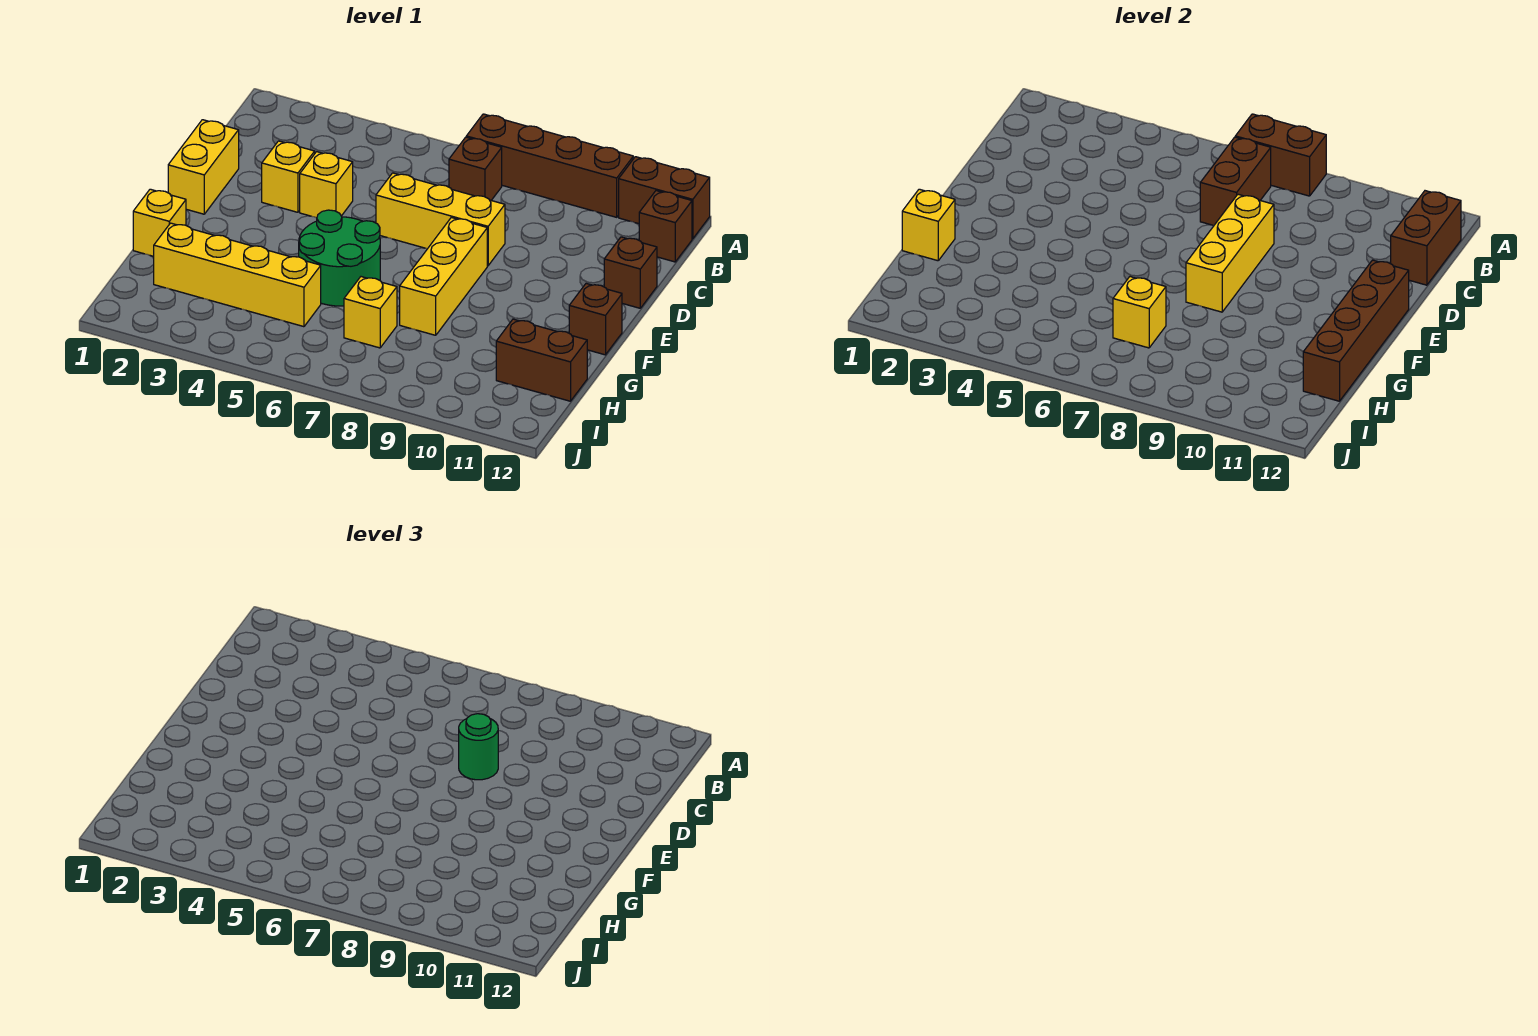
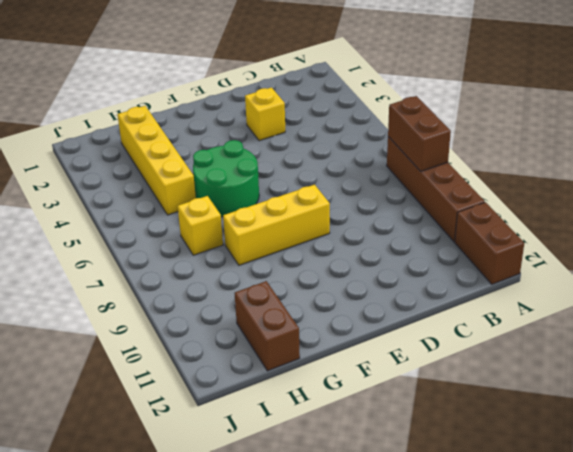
none -> brown 1x1 brick [449,137,502,200]
none -> brown 1x1 brick [639,191,692,262]
none -> yellow 1x2 brick [168,120,239,214]

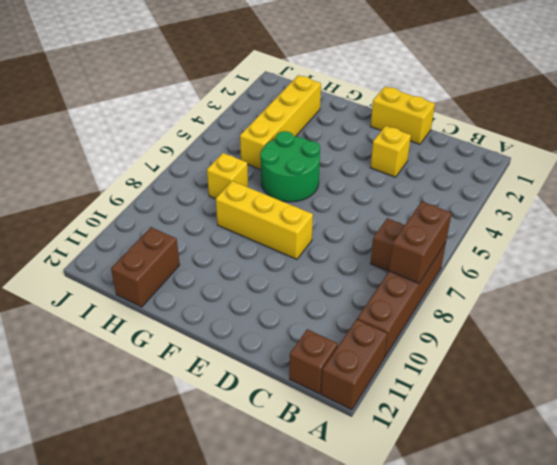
none -> yellow 1x1 brick [300,152,353,218]
none -> yellow 1x3 brick [376,173,505,266]
none -> brown 1x1 brick [604,237,657,308]

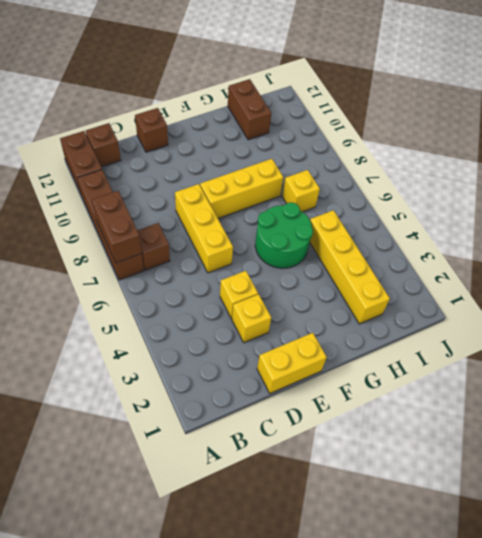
none -> brown 1x1 brick [569,283,622,355]
none -> yellow 1x1 brick [133,189,186,256]
none -> brown 1x2 brick [1200,137,1271,225]

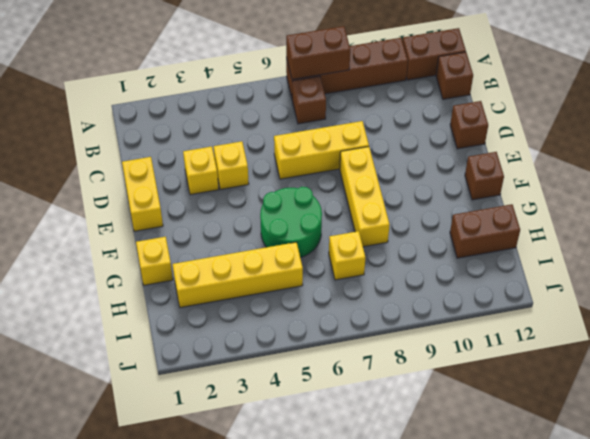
none -> brown 1x2 brick [1200,137,1271,225]
none -> brown 1x2 brick [1391,191,1461,285]
none -> yellow 1x3 brick [1186,194,1274,312]

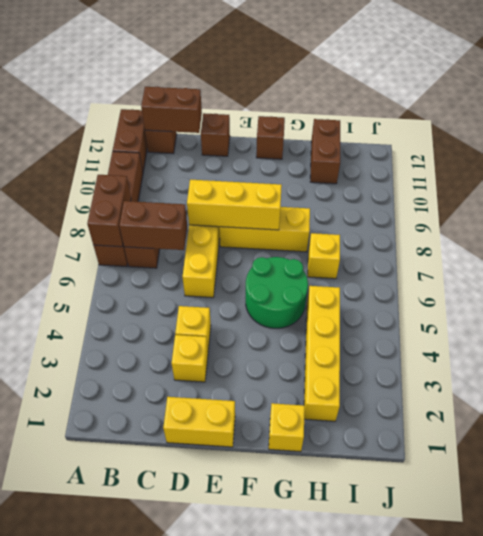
none -> brown 1x4 brick [1303,260,1409,401]
none -> yellow 1x1 brick [902,189,955,261]
none -> yellow 1x1 brick [1113,277,1166,348]

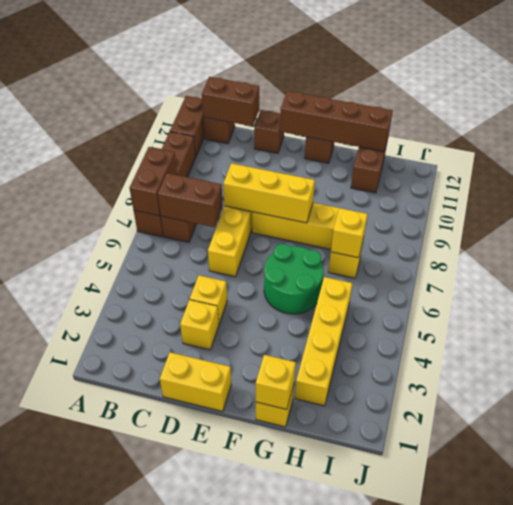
none -> green 1x1 round brick [459,714,498,780]

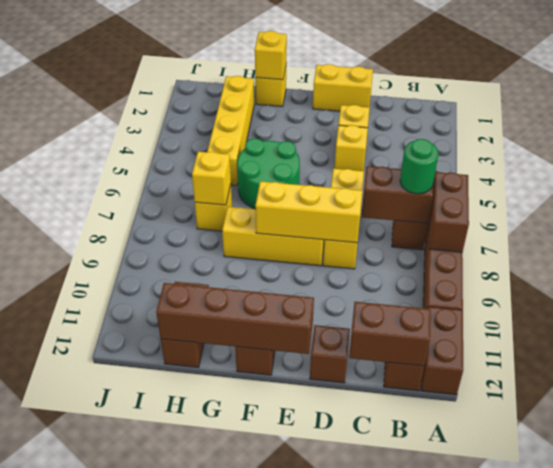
green 1x1 round brick [400,139,439,194] -> green 1x1 round brick moved to [459,714,498,780]

